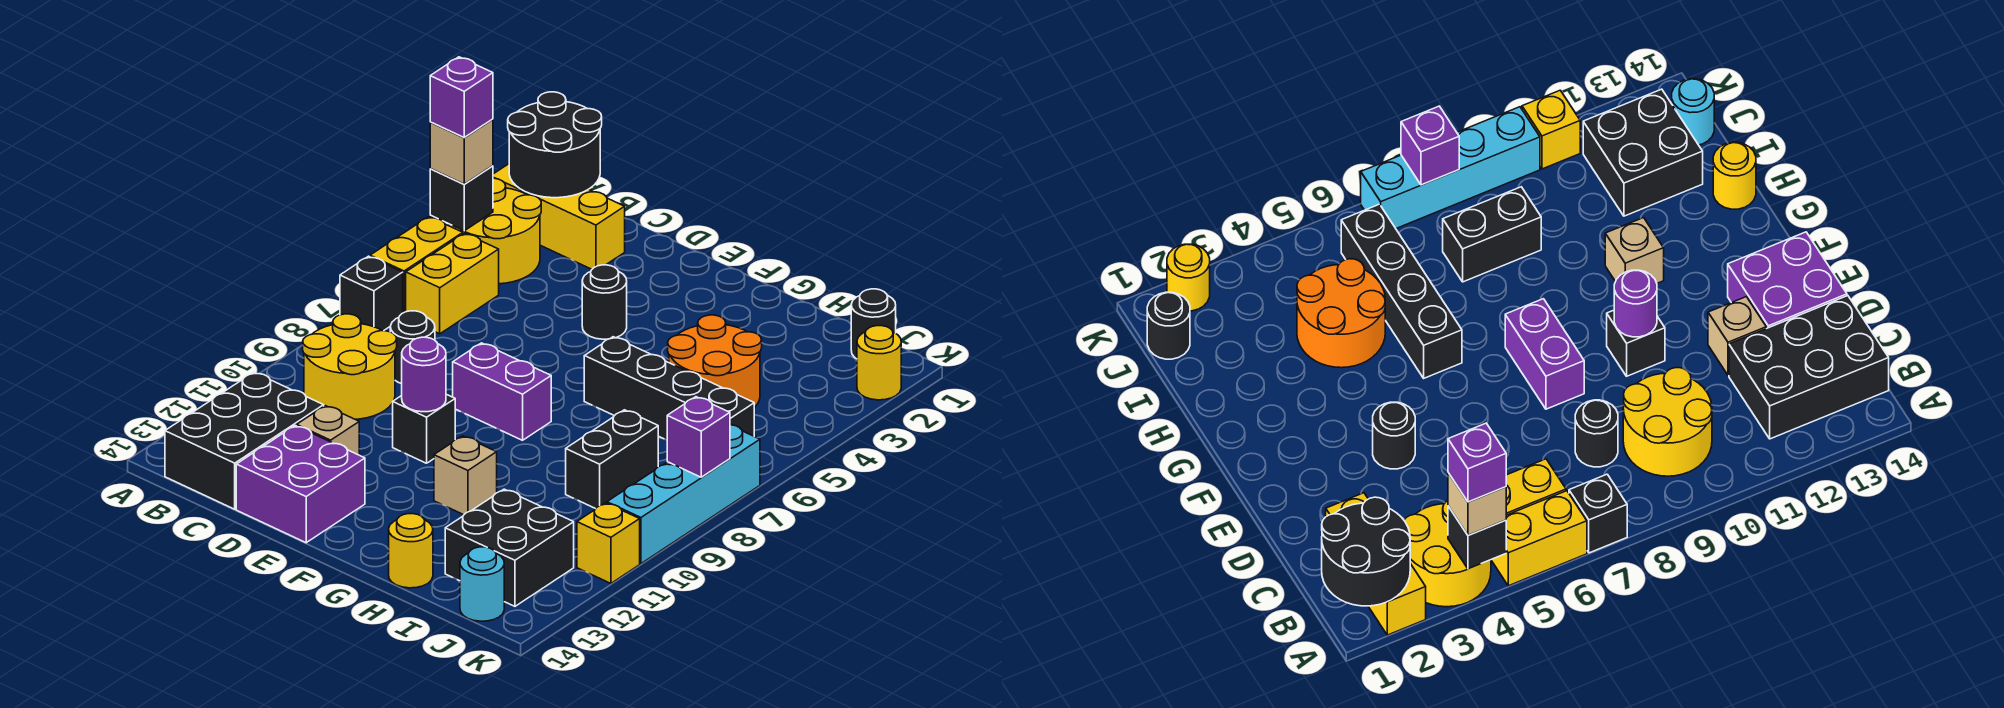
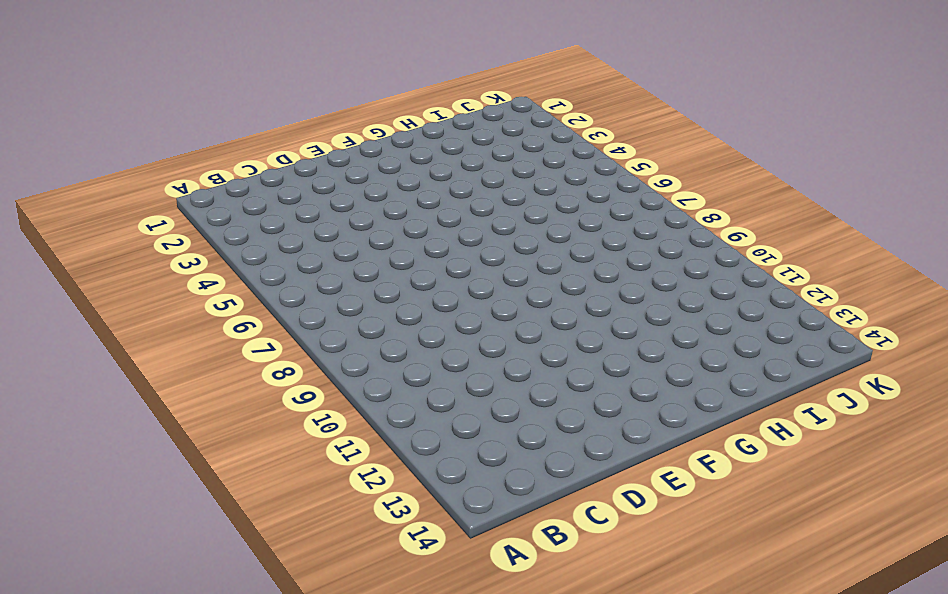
none -> yellow 1x3 brick [493,164,625,269]
none -> yellow 2x2 round brick [449,178,541,284]
none -> yellow 1x2 brick [370,217,463,313]
none -> black 1x1 brick [340,256,403,331]

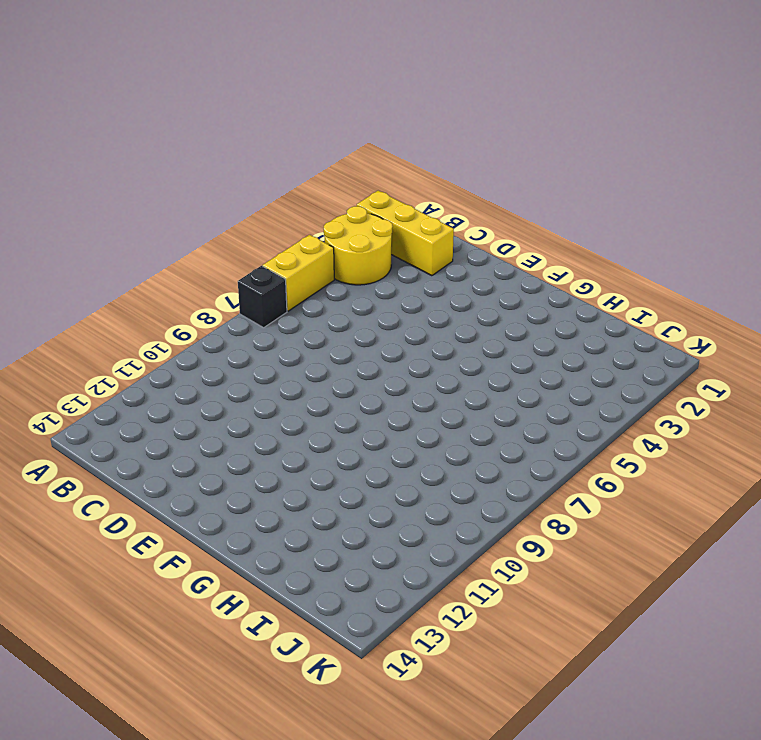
none -> yellow 1x2 brick [406,233,499,334]
none -> yellow 2x2 round brick [303,314,397,419]
none -> black 2x3 brick [165,372,324,509]
none -> black 1x1 round brick [390,311,435,384]

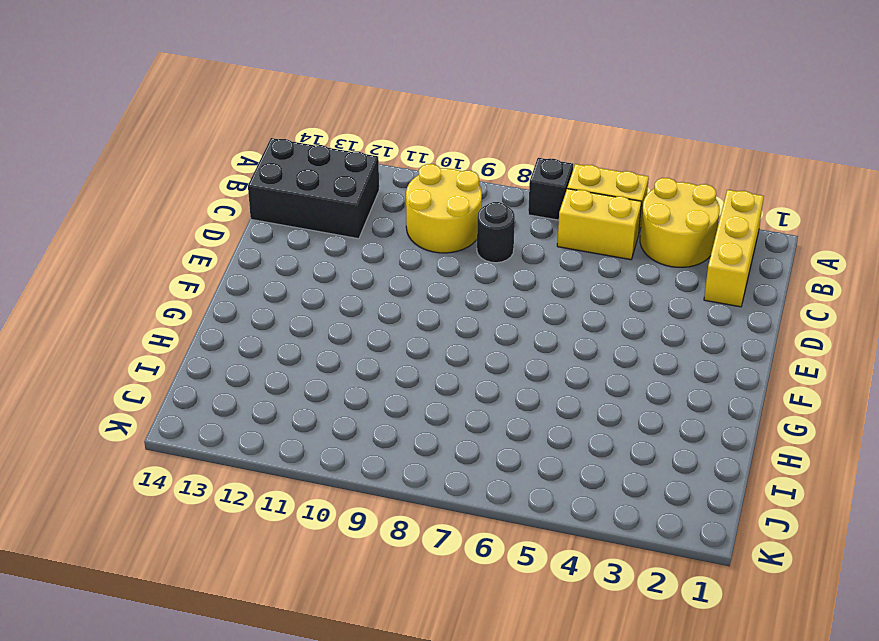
none -> tan 1x1 brick [297,406,359,455]
none -> purple 2x2 brick [236,426,365,543]
none -> black 1x1 round brick [582,265,627,339]
none -> purple 1x2 brick [453,343,551,440]

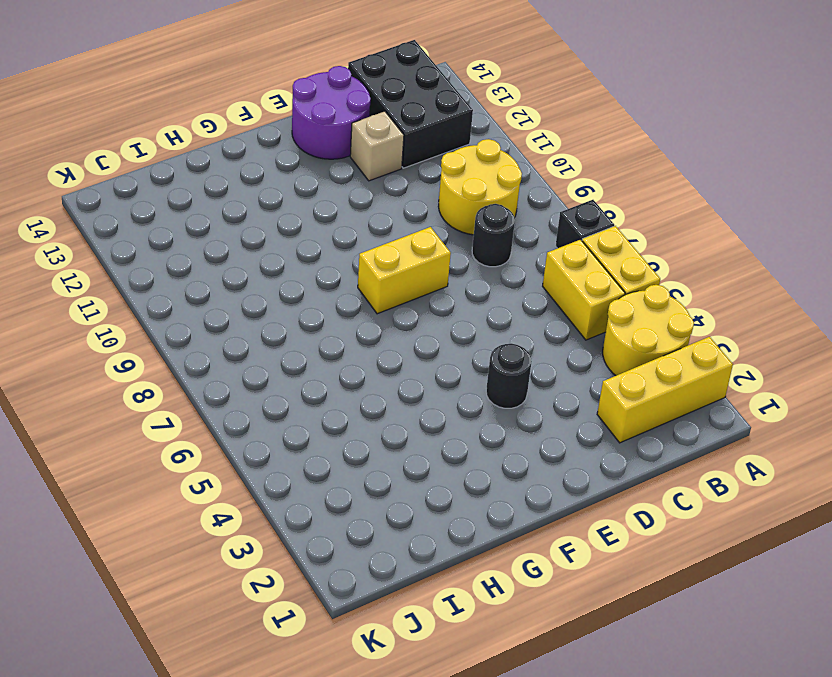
purple 2x2 round brick [292,66,371,159] -> purple 2x2 brick [236,426,365,543]
yellow 1x2 brick [358,227,451,314] -> purple 1x2 brick [453,343,551,440]
none -> black 1x1 brick [393,394,455,463]
none -> black 1x4 brick [584,337,754,440]
none -> tan 1x1 brick [434,436,497,515]
none -> orange 2x2 round brick [668,315,762,408]

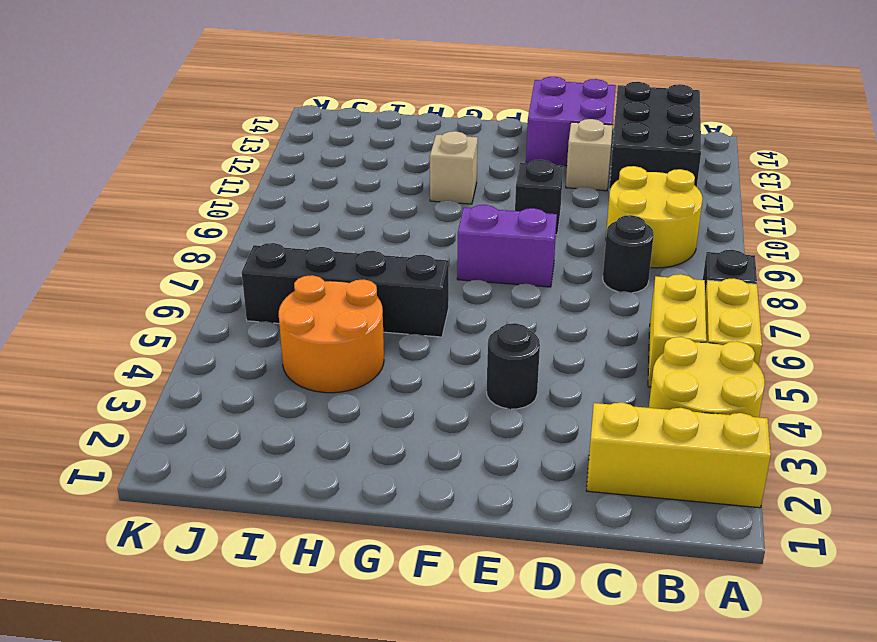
none -> yellow 1x1 round brick [389,514,433,588]
none -> black 1x2 brick [566,410,658,509]
none -> black 2x2 brick [445,489,574,606]
none -> black 1x1 round brick [851,289,896,359]

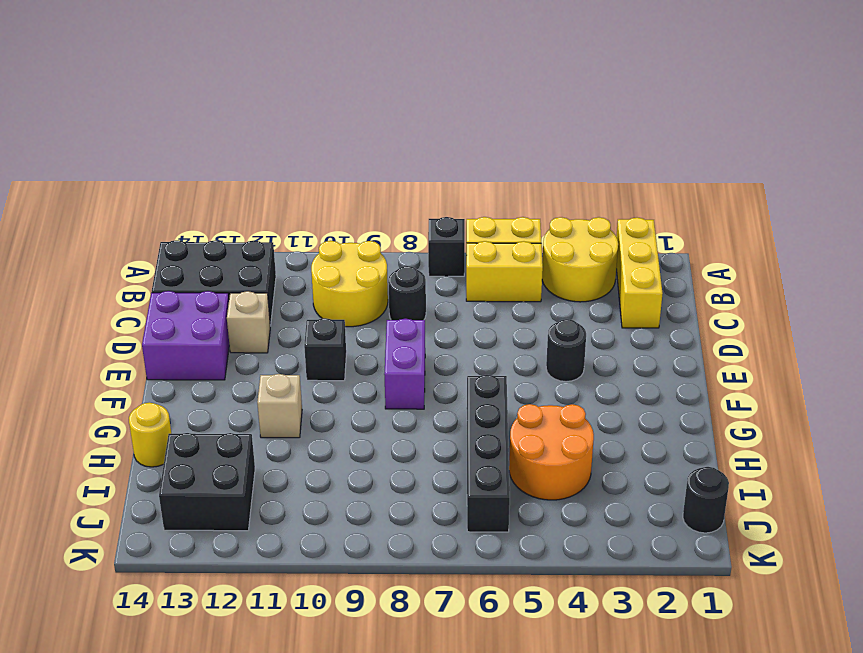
none -> black 1x2 brick [566,410,658,509]
none -> cyan 1x1 round brick [460,547,504,621]
none -> yellow 1x1 round brick [857,326,901,400]
none -> cyan 1x4 brick [607,425,760,564]

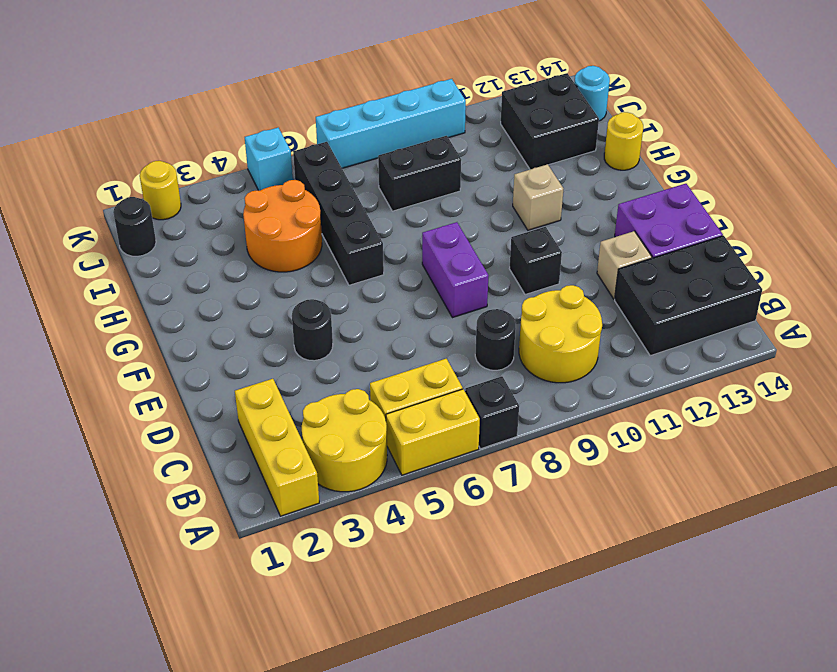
cyan 1x1 brick [245,128,293,191] -> none
none -> yellow 1x1 brick [577,503,640,583]
none -> black 2x2 round brick [508,92,602,198]
none -> black 1x1 brick [430,166,493,231]
none -> purple 1x1 round brick [402,337,446,412]

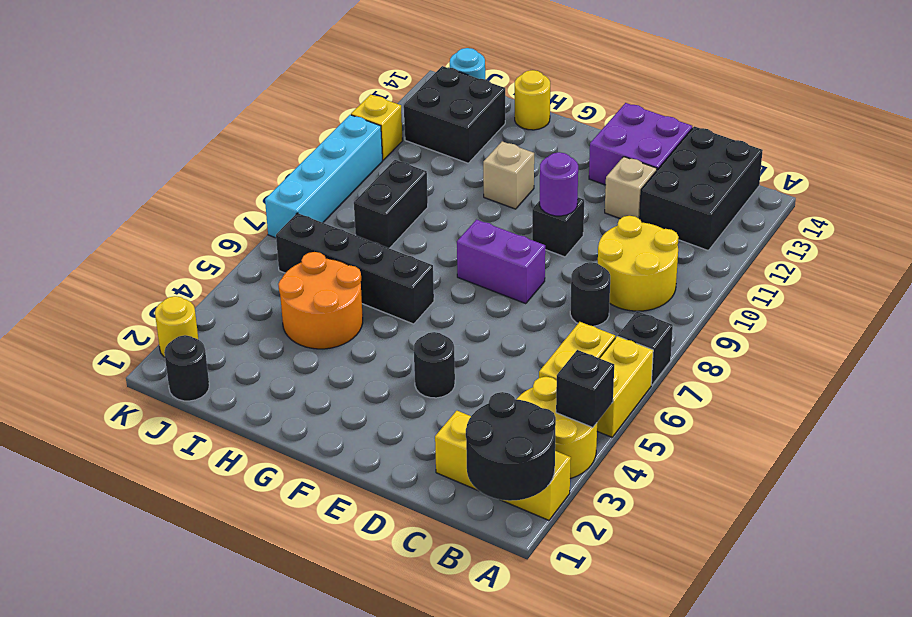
none -> purple 1x1 brick [667,397,730,477]
none -> tan 1x1 brick [430,119,493,184]
none -> purple 1x1 brick [430,57,493,138]

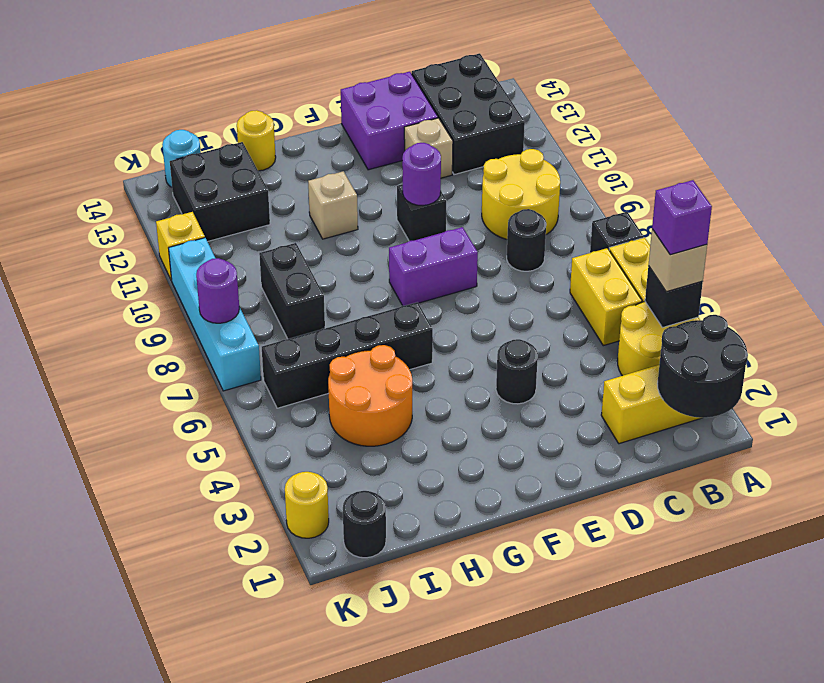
purple 1x1 round brick [196,258,239,323] -> purple 1x1 brick [667,397,730,477]

